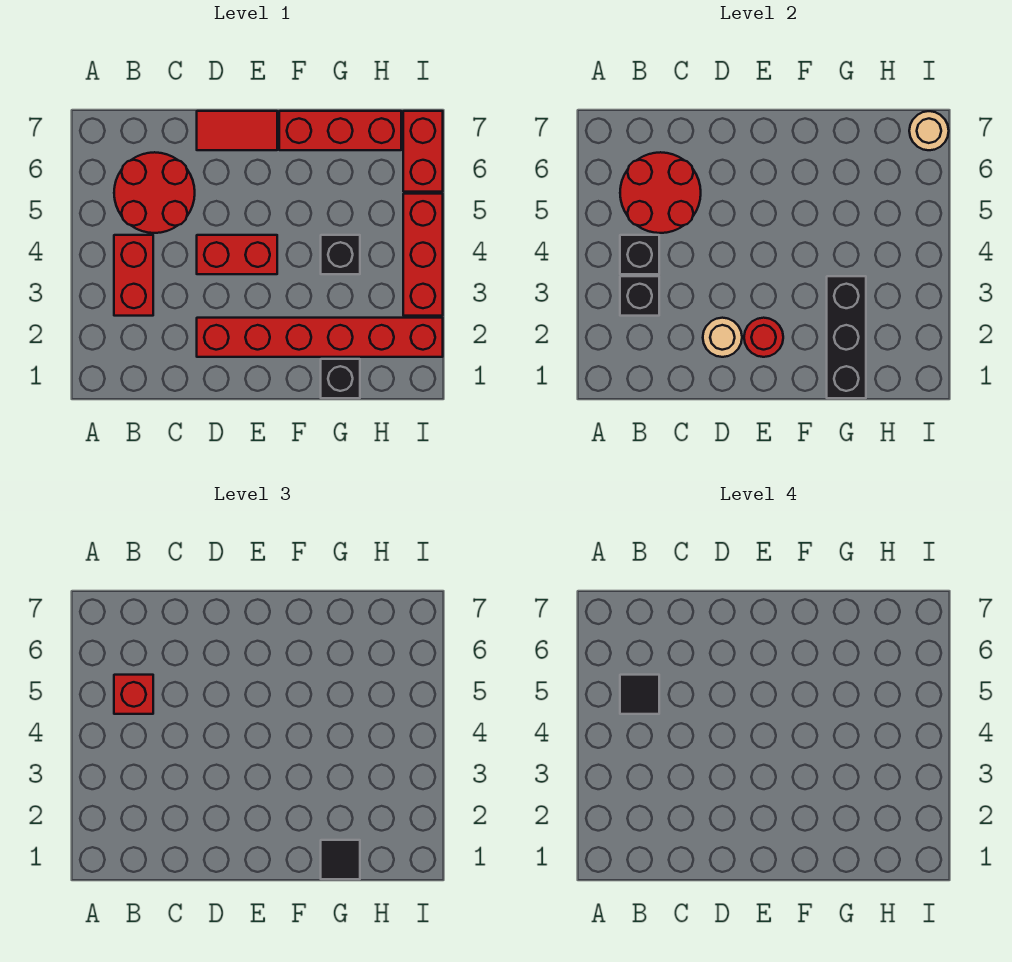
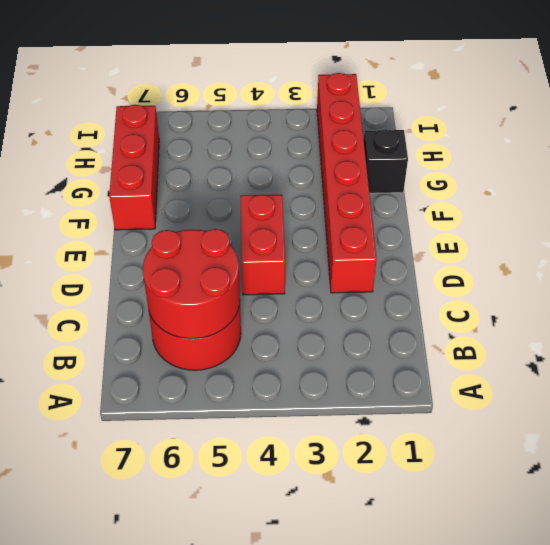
none -> red 1x2 brick [114,235,153,316]
none -> red 1x2 tile [197,111,277,150]
none -> black 1x1 brick [321,235,360,274]

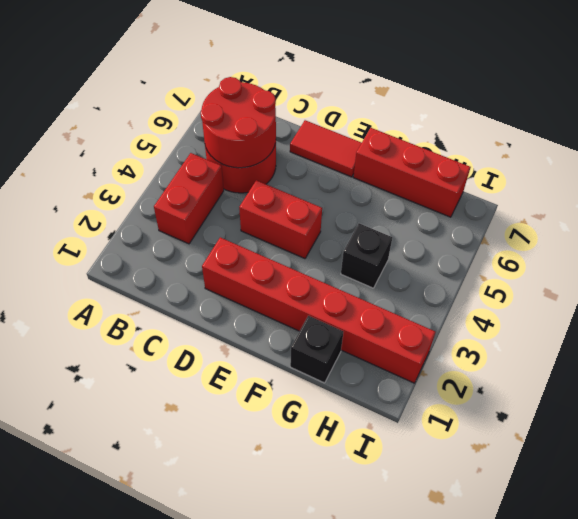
none -> red 1x3 brick [403,194,443,316]
none -> red 1x2 brick [403,111,443,192]
none -> black 1x1 brick [620,276,659,316]

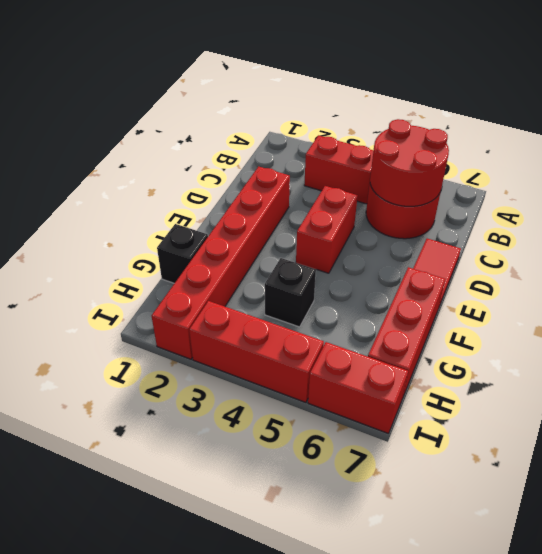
none -> black 1x1 brick [620,276,659,316]
none -> black 1x1 brick [620,235,659,274]
none -> tan 1x1 round brick [703,318,742,357]

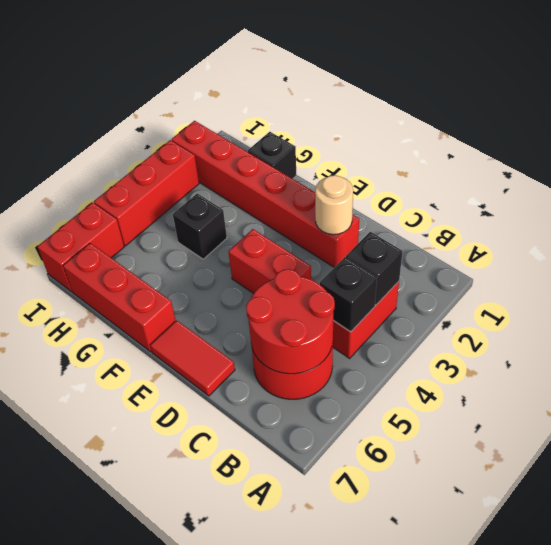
none -> red 1x1 round brick [744,318,783,357]
none -> black 1x3 brick [827,276,866,398]
none -> tan 1x1 round brick [909,111,949,150]

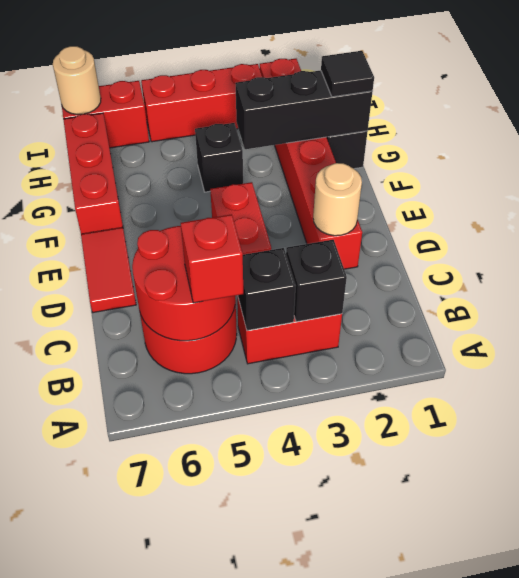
none -> red 1x1 round brick [744,318,783,357]
none -> black 1x1 tile [620,675,659,714]

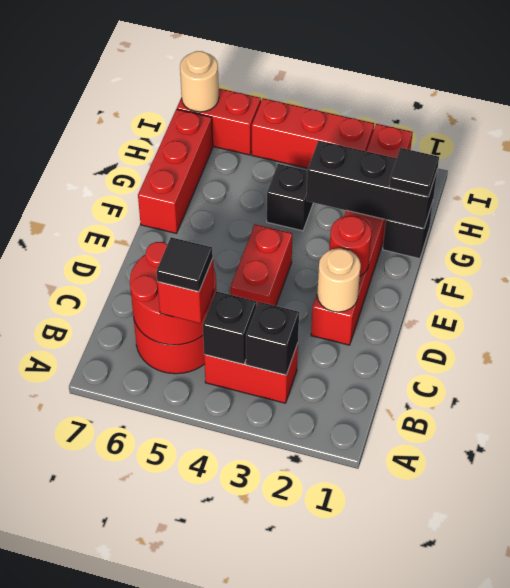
none -> red 1x2 tile [197,111,277,150]

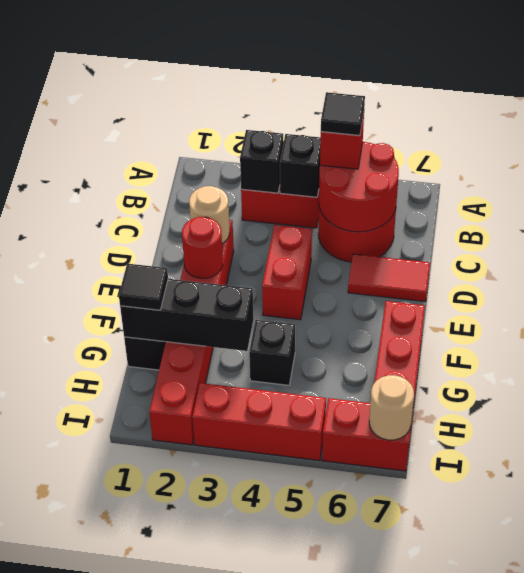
red 1x2 tile [348,254,430,302] -> red 1x2 tile turned to [197,111,277,150]

